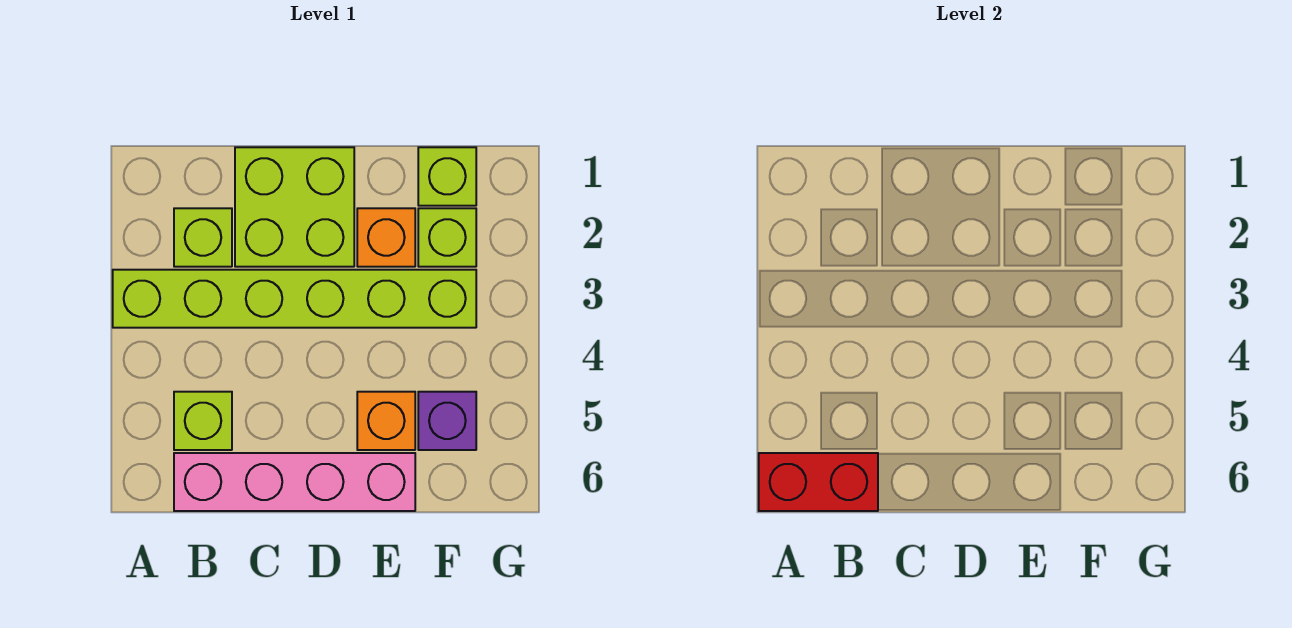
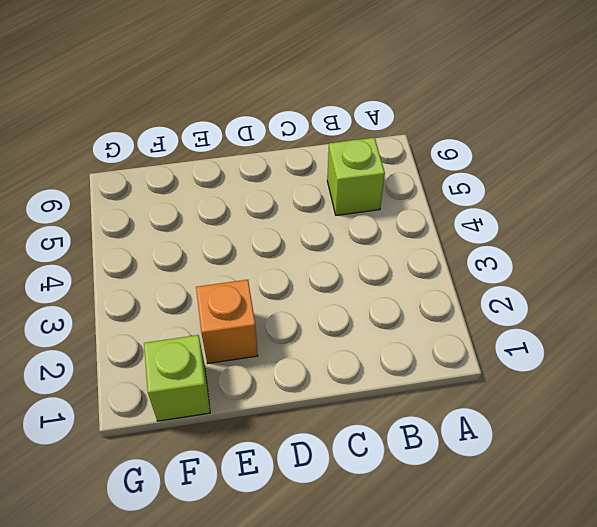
none -> lime 1x6 brick [113,270,476,328]
none -> lime 1x1 brick [174,208,232,267]

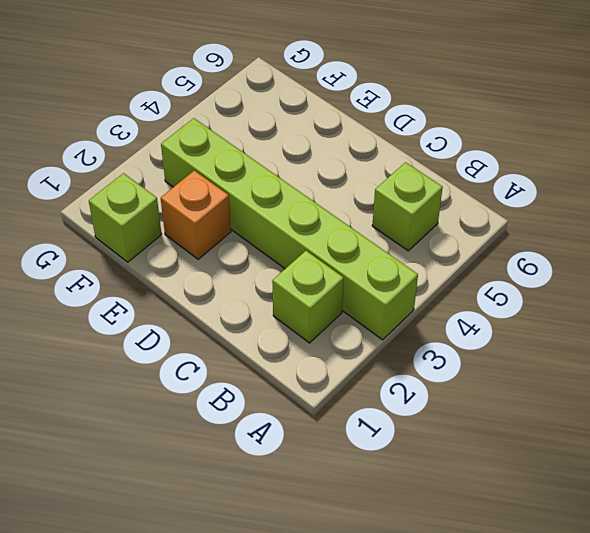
none -> pink 1x4 brick [174,453,415,511]
none -> lime 2x2 brick [235,147,354,267]

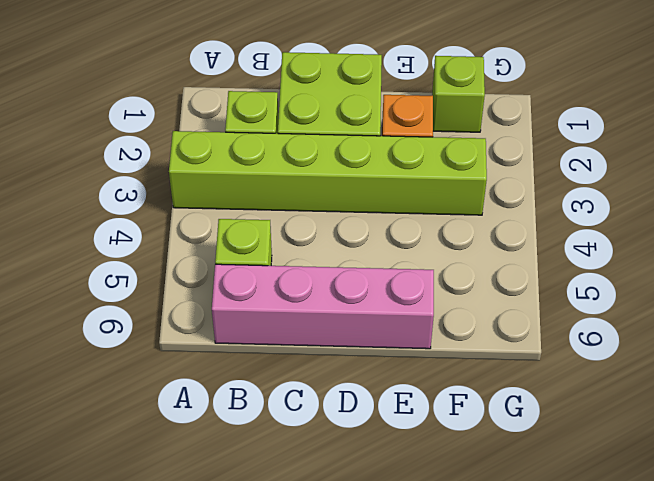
none -> orange 1x1 brick [357,392,415,450]
none -> lime 1x1 brick [418,208,476,267]

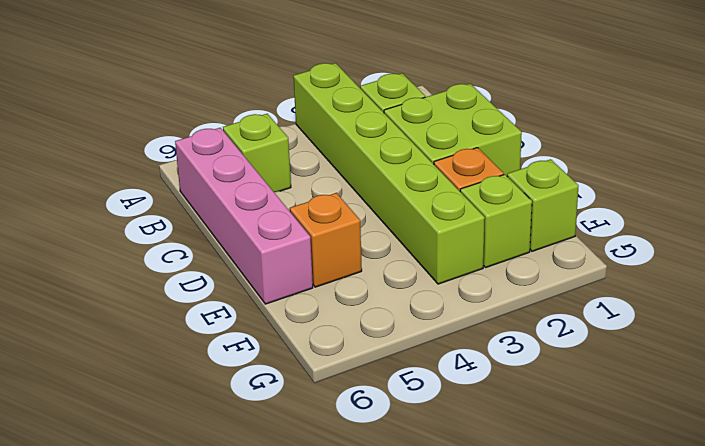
none -> purple 1x1 brick [418,392,476,450]
none -> red 1x2 brick [759,453,878,511]

